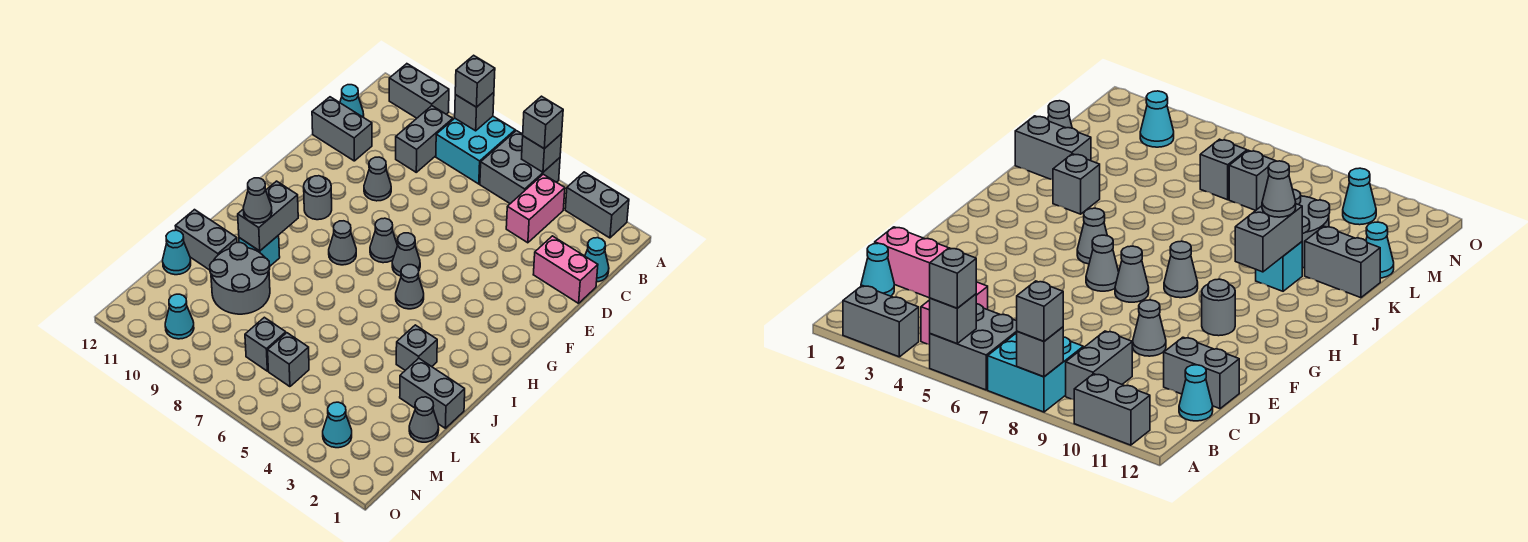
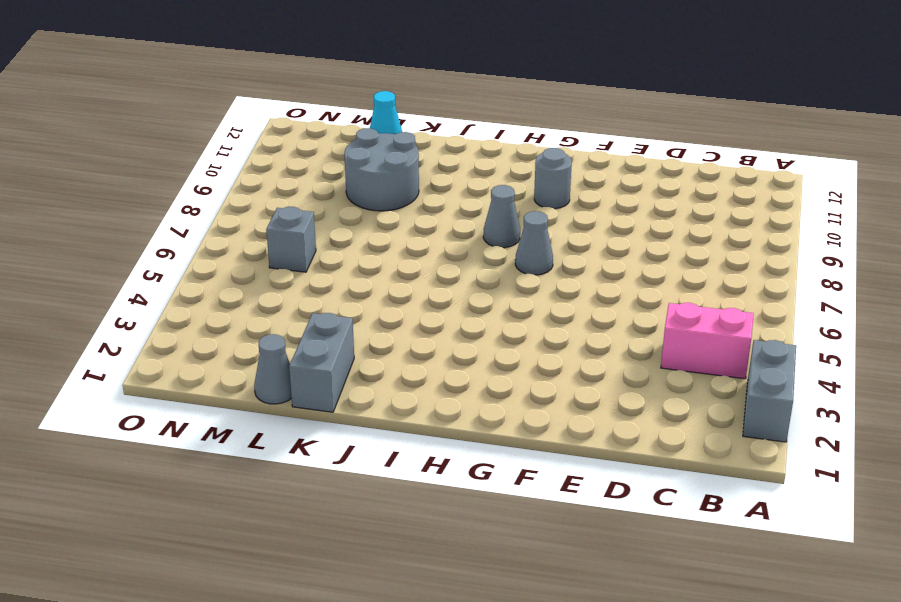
none -> grey 2x2 brick [480,131,560,204]
none -> cyan 2x2 brick [436,116,515,184]
none -> grey 1x2 brick [389,64,449,118]
none -> grey 1x2 brick [396,106,453,172]

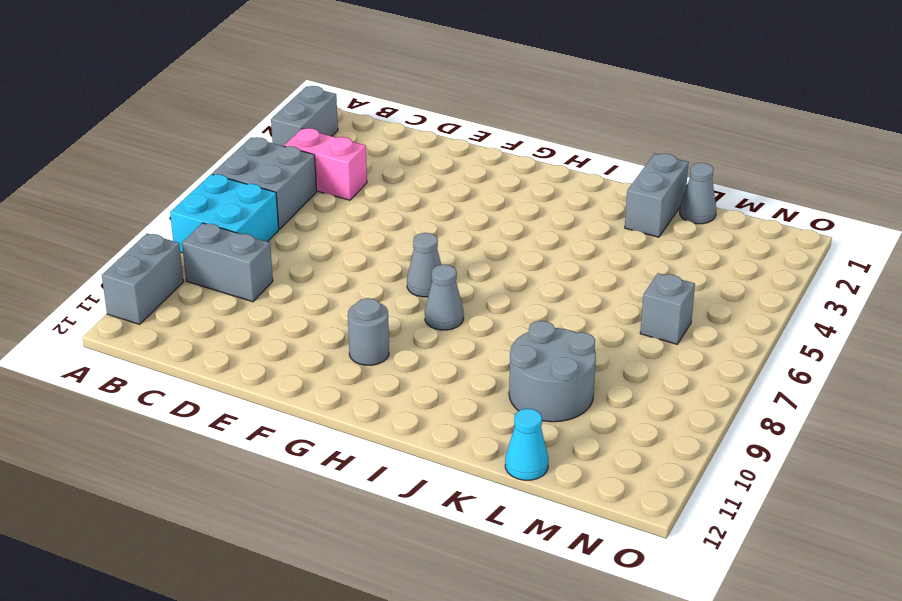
none -> cyan 1x1 cone [585,238,609,282]
none -> cyan 1x1 cone [340,85,364,117]
none -> pink 1x2 brick [533,236,598,303]
none -> grey 1x2 brick [312,97,372,161]

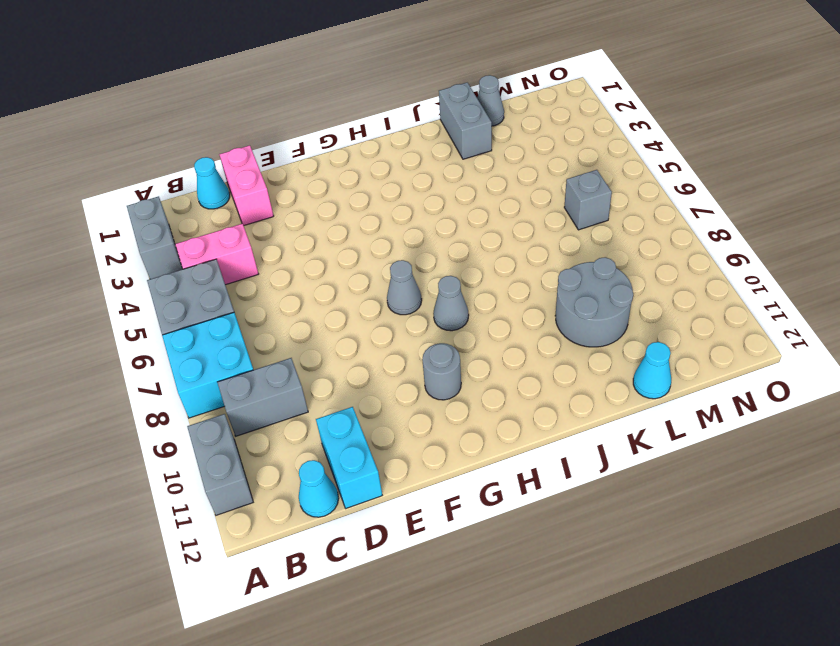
cyan 1x2 brick [316,407,382,508] -> grey 1x2 brick [312,97,372,161]
none -> grey 1x1 cone [364,157,391,201]
none -> grey 1x1 cone [392,233,420,276]
none -> grey 1x1 cone [396,265,424,309]
none -> grey 1x1 brick [396,325,437,370]

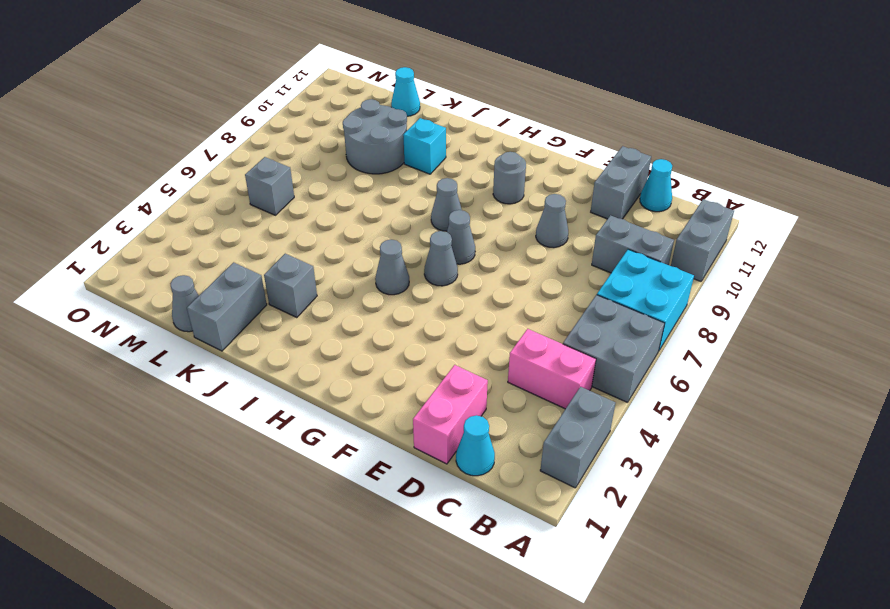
none -> grey 1x2 brick [176,210,237,270]
none -> grey 1x1 brick [245,317,286,371]
none -> cyan 1x1 cone [323,402,352,448]
none -> cyan 1x1 cone [165,294,194,339]

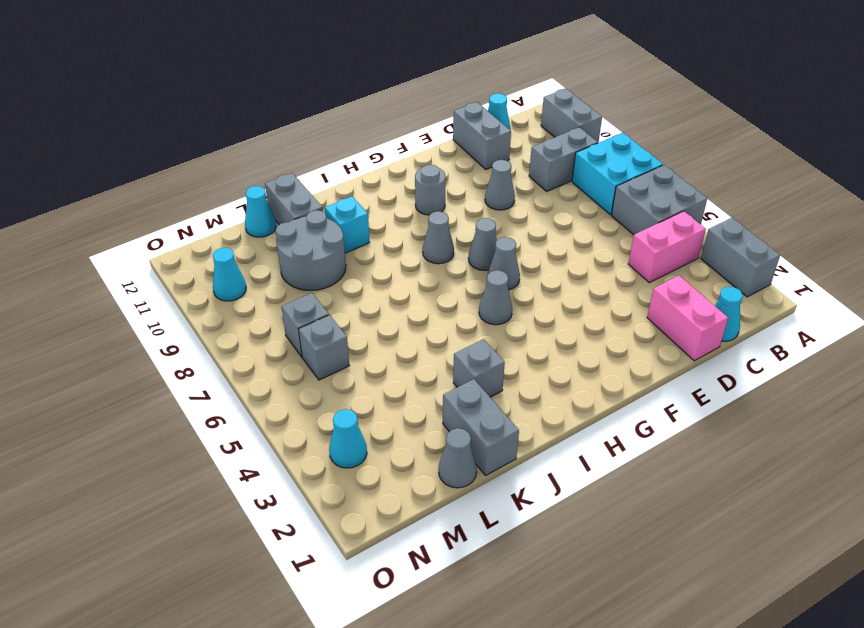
none -> grey 1x1 brick [522,134,562,172]
none -> grey 1x1 brick [455,93,494,131]
none -> grey 1x2 brick [238,181,298,251]
none -> grey 1x1 brick [523,96,563,149]

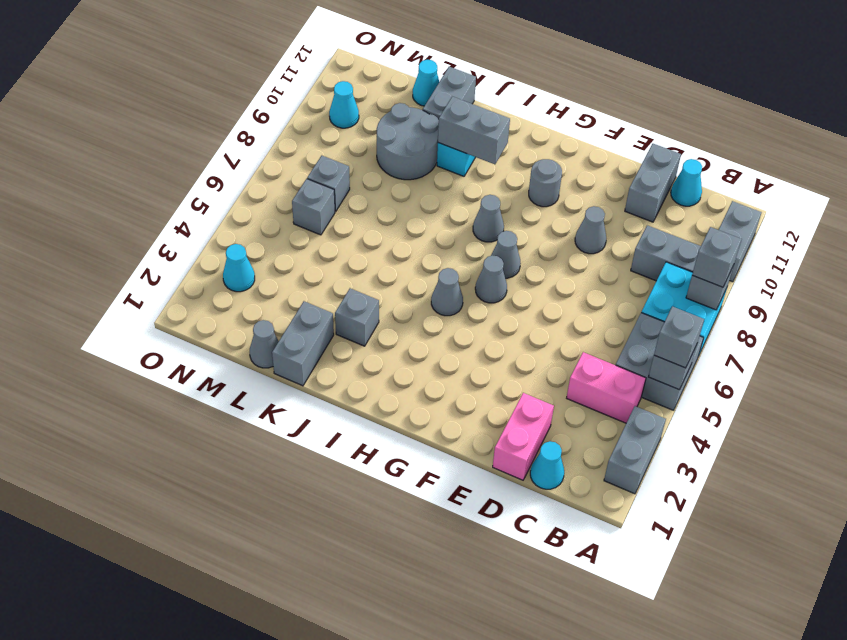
none -> grey 1x1 cone [243,178,272,223]

